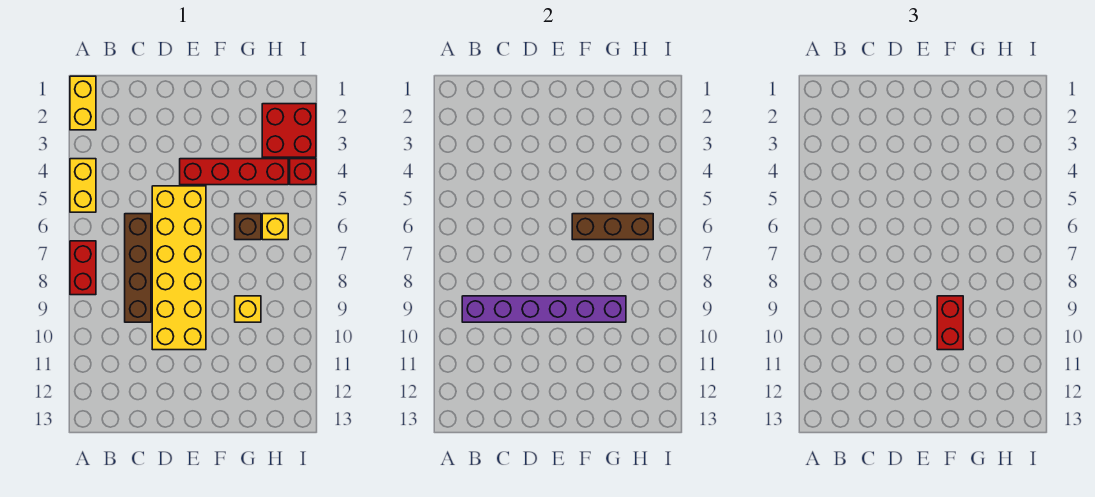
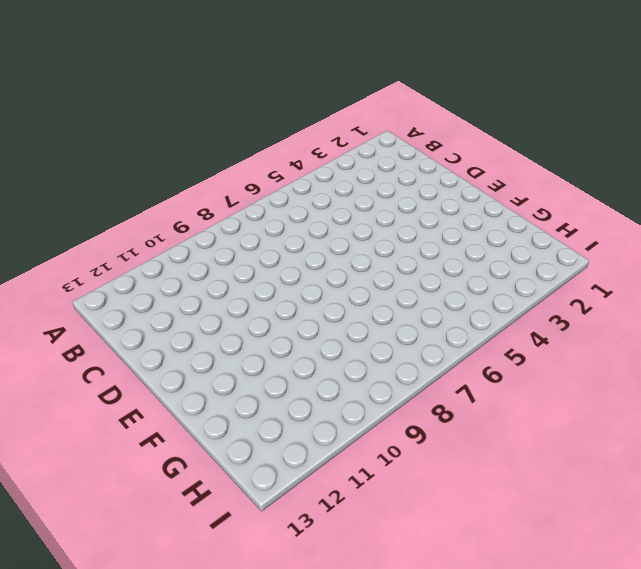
none -> yellow 1x2 brick [70,76,96,130]
none -> yellow 1x2 brick [70,159,96,212]
none -> red 1x2 brick [70,241,96,295]

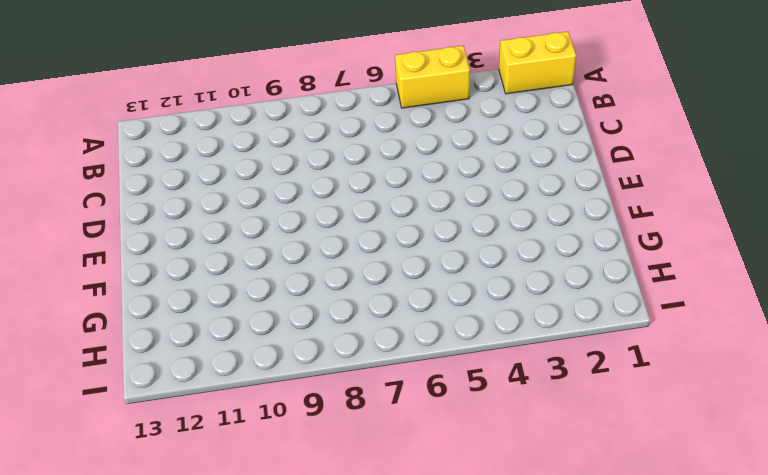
none -> red 1x2 brick [70,241,96,295]
none -> brown 1x4 brick [125,214,151,322]
none -> yellow 2x6 brick [152,186,206,350]

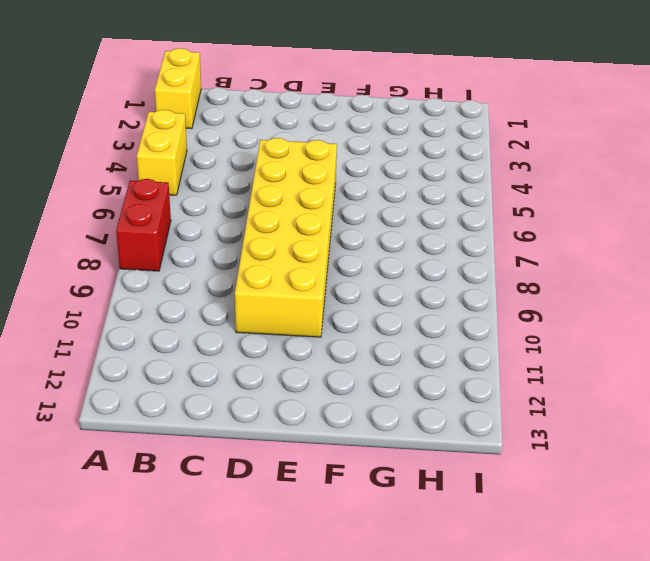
none -> brown 1x4 brick [125,214,151,322]
none -> red 1x4 brick [180,159,288,185]
none -> brown 1x1 brick [235,214,261,240]

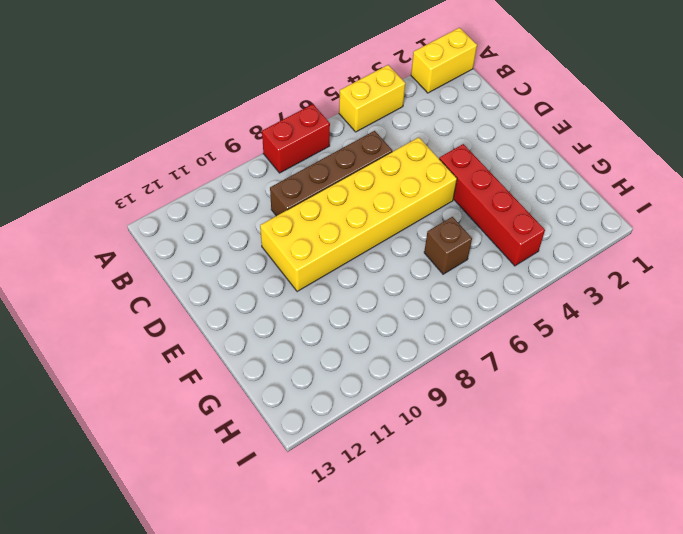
none -> yellow 1x1 brick [235,296,261,322]
none -> red 2x2 brick [262,104,316,157]
none -> yellow 1x1 brick [262,214,288,240]

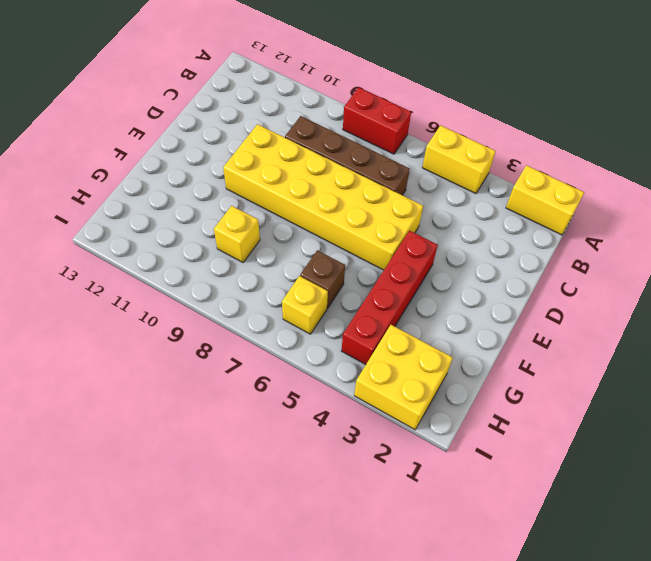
yellow 2x2 brick [354,325,453,430] -> red 2x2 brick [262,104,316,157]
none -> red 1x1 brick [290,159,316,185]
none -> purple 1x6 brick [462,296,626,322]
none -> brown 1x3 brick [572,214,653,240]

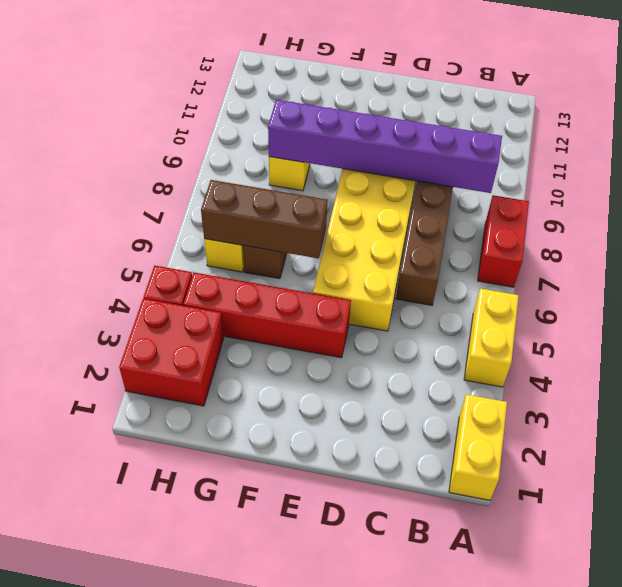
none -> red 1x2 brick [937,296,963,350]

